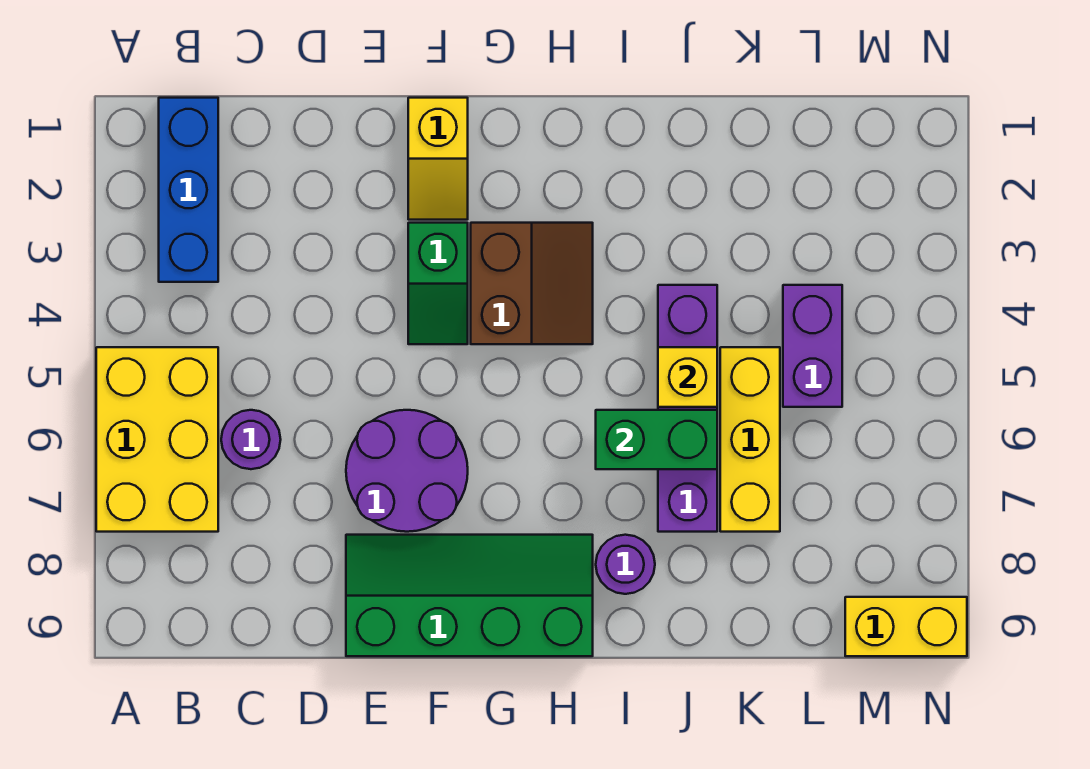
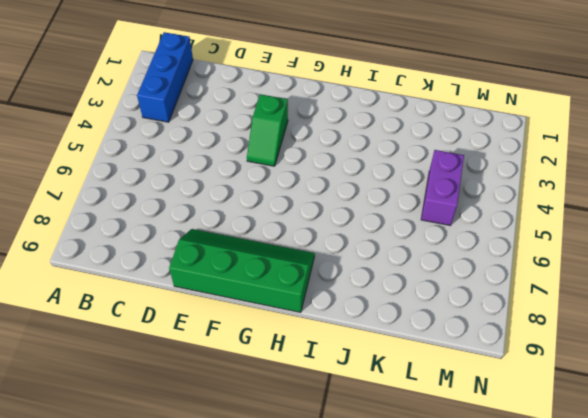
none -> yellow 2x3 brick [96,347,218,532]
none -> purple 1x1 round brick [221,410,281,469]
none -> purple 2x2 round brick [346,410,468,532]

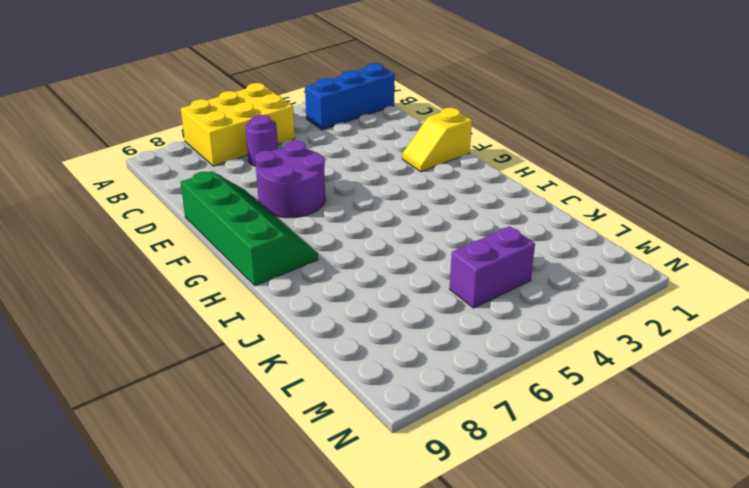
none -> green 1x2 slope [408,223,468,344]
none -> brown 2x2 slope [471,223,593,344]
none -> purple 1x1 round brick [596,535,655,594]

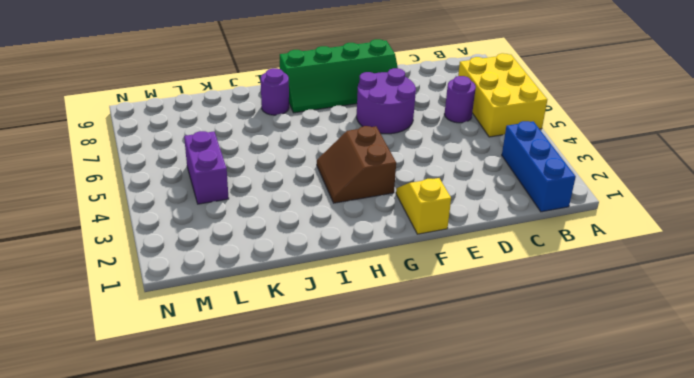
none -> green 1x2 slope [408,223,468,344]
none -> purple 1x4 brick [658,285,717,532]
none -> yellow 1x3 brick [720,347,780,532]

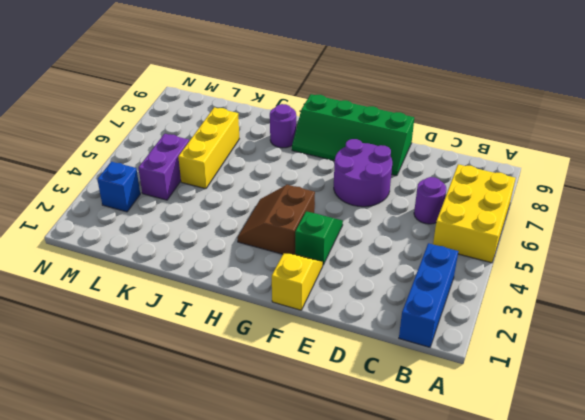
blue 1x1 brick [97,162,140,212] -> none
none -> purple 1x4 brick [658,285,717,532]
none -> yellow 1x2 brick [845,597,967,656]
none -> green 1x2 brick [596,410,717,469]

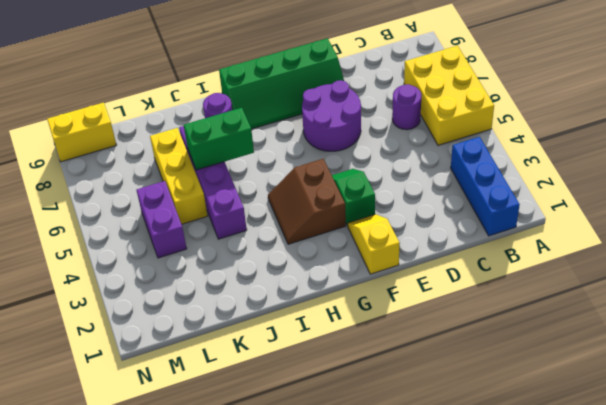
none -> yellow 1x1 brick [658,347,717,407]

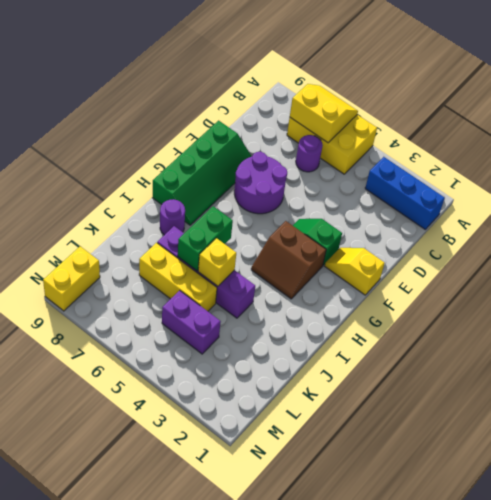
yellow 2x2 slope [290,84,358,143] -> none

